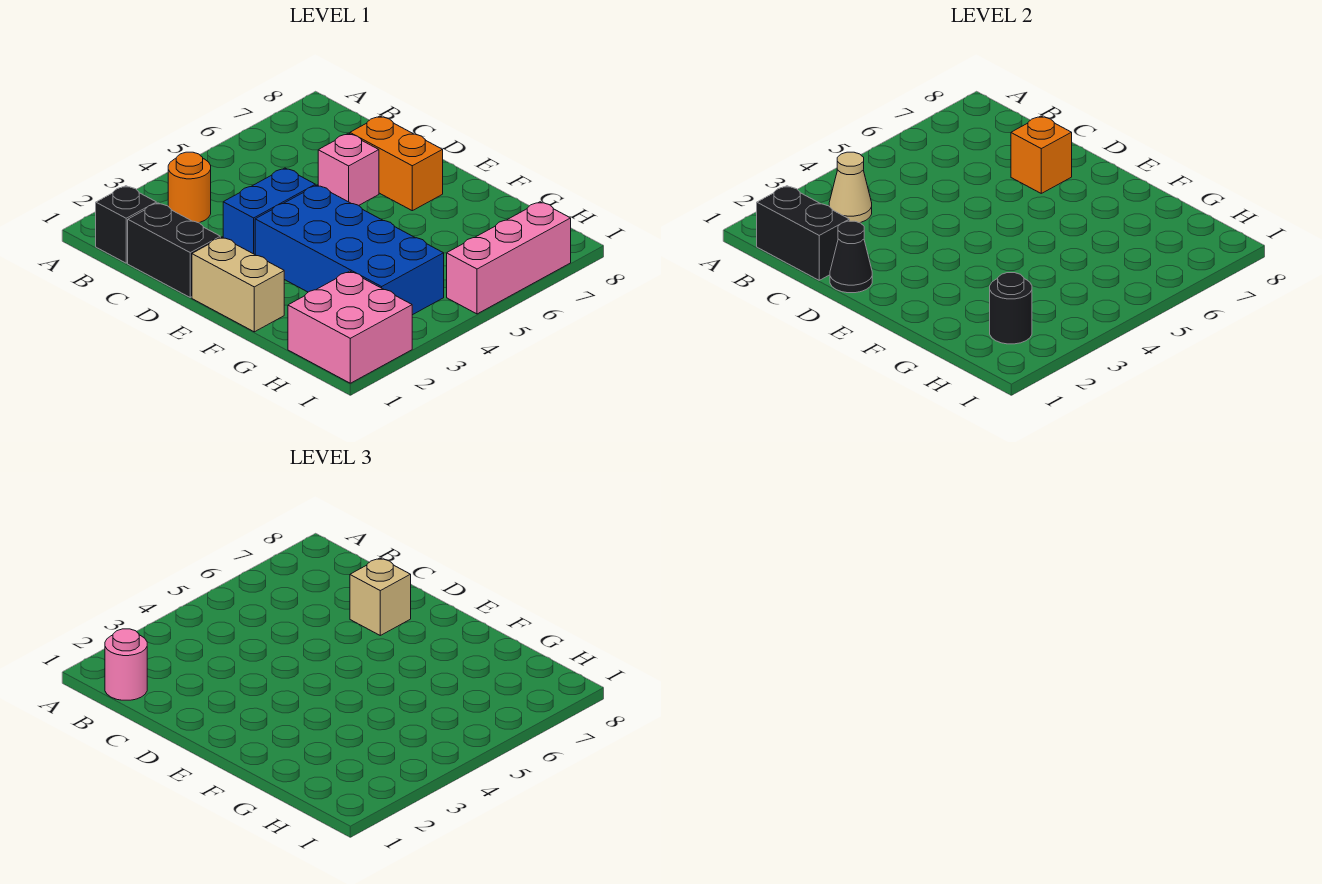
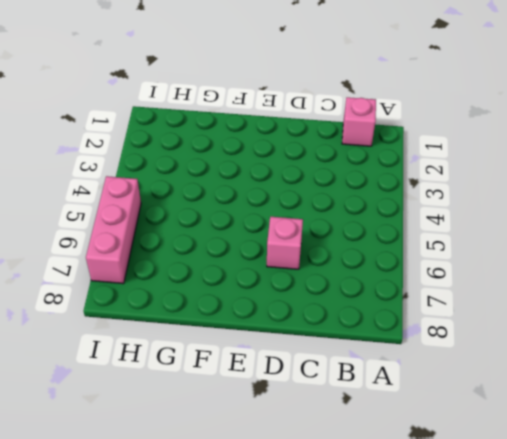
pink 1x1 brick [342,97,376,146] -> black 1x1 brick [96,186,156,263]
none -> orange 1x1 round brick [168,152,211,223]
none -> black 1x2 brick [128,203,220,297]
none -> blue 1x2 brick [223,168,315,254]

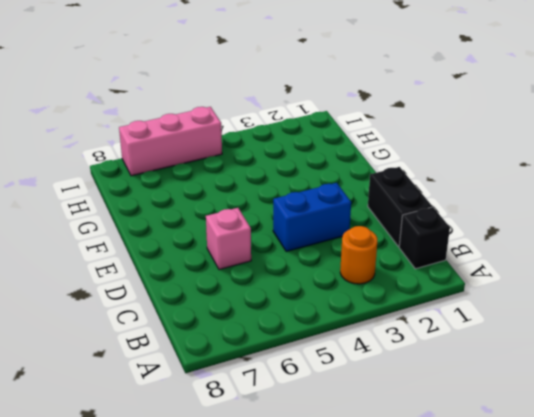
none -> orange 1x2 brick [350,116,443,211]
none -> tan 1x2 brick [192,237,284,332]
none -> blue 2x4 brick [255,185,444,315]

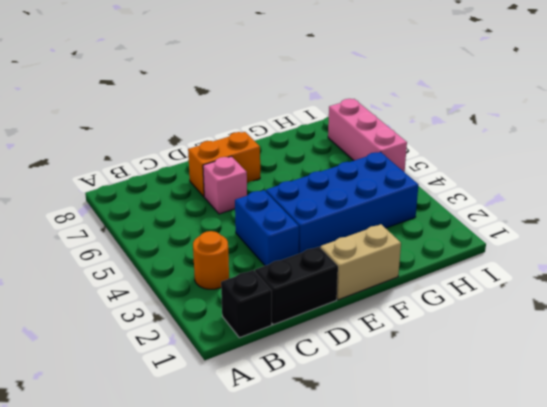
none -> pink 2x2 brick [288,271,412,383]
none -> black 1x2 brick [757,186,849,280]
none -> tan 1x1 cone [829,152,872,223]

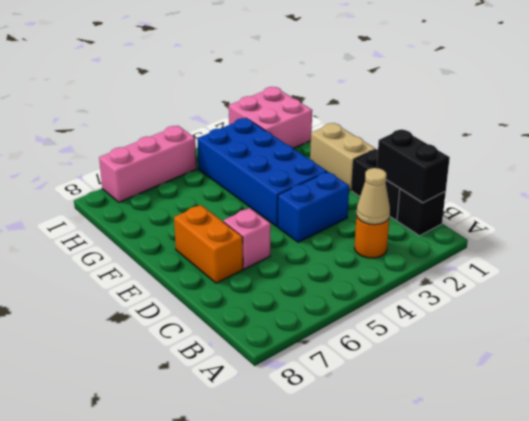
none -> black 1x1 cone [830,221,872,293]
none -> orange 1x1 brick [1011,116,1072,193]
none -> black 1x1 round brick [990,273,1032,344]

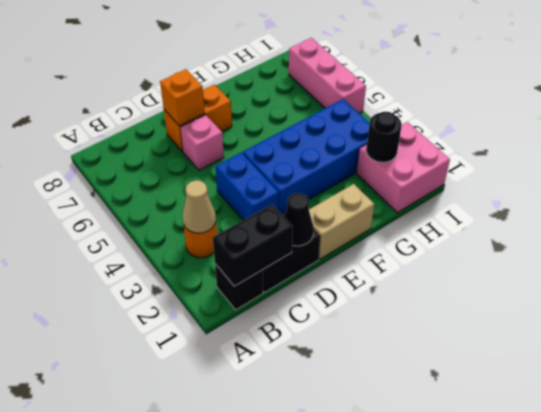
none -> pink 1x1 round brick [105,629,147,700]
none -> tan 1x1 brick [350,558,411,635]

